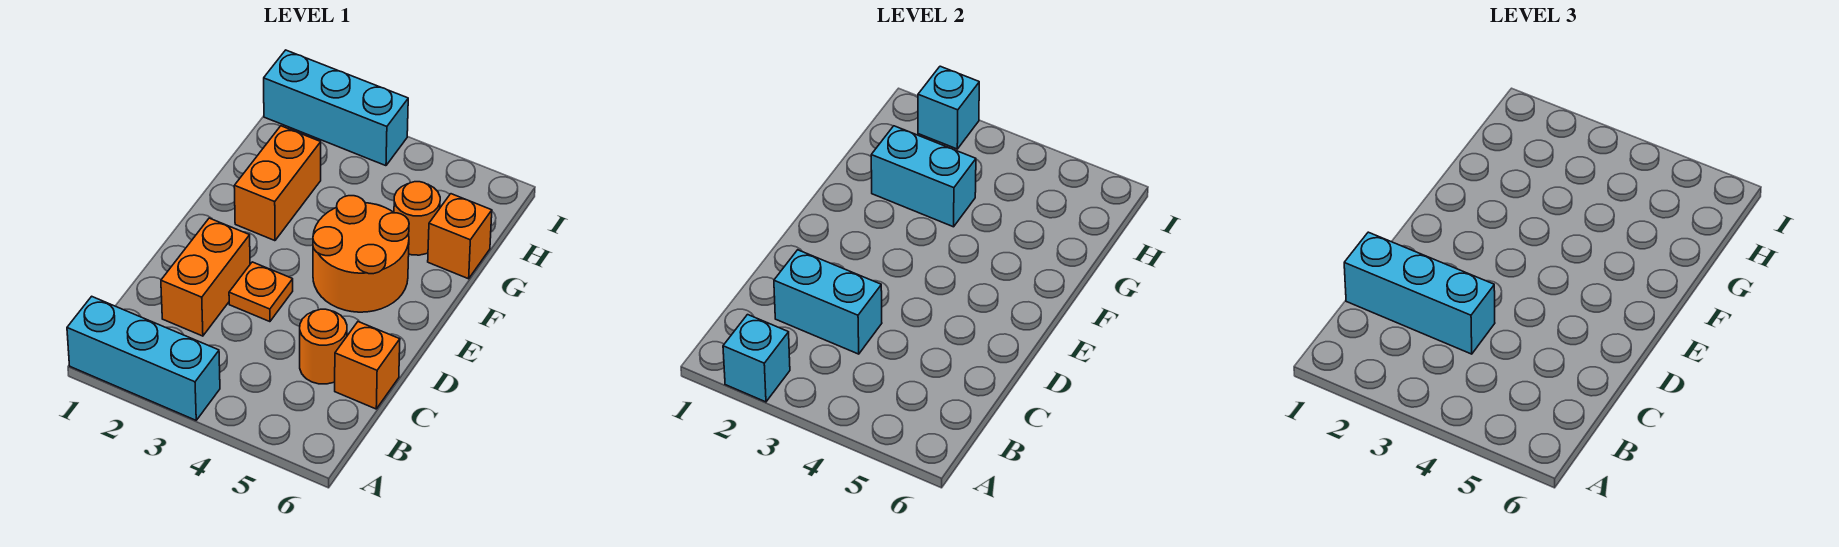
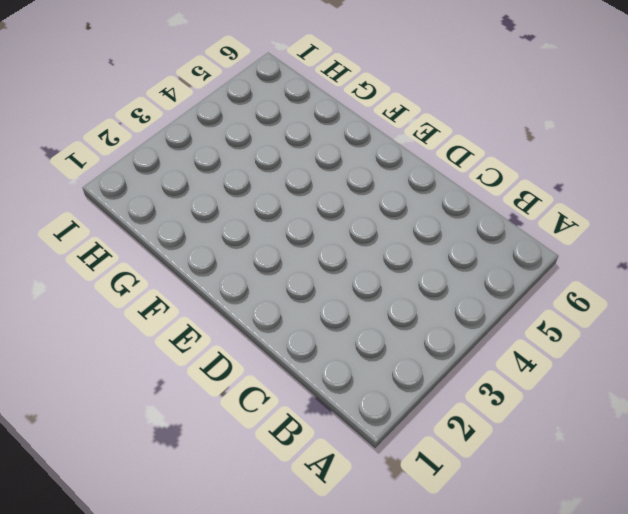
none -> cyan 1x3 brick [67,296,220,420]
none -> orange 1x2 brick [161,218,250,336]
none -> orange 1x1 round brick [300,309,347,384]

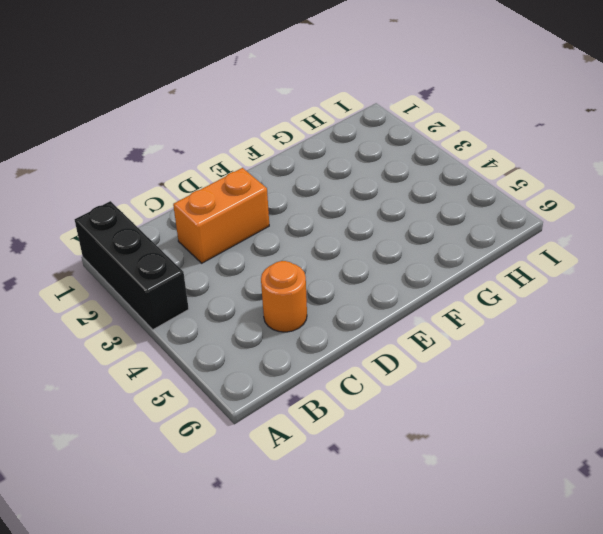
black 1x3 brick [75,201,189,330] -> cyan 1x3 brick [67,296,220,420]
none -> orange 1x1 brick [335,322,400,409]
none -> orange 1x1 plate [229,262,293,322]
none -> orange 2x2 round brick [313,196,409,312]

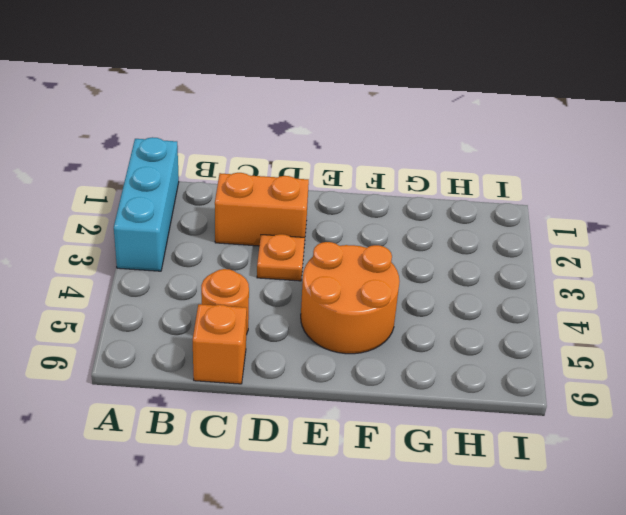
none -> orange 1x2 brick [234,126,321,241]
none -> orange 1x1 round brick [394,182,440,255]
none -> orange 1x1 brick [428,194,492,279]

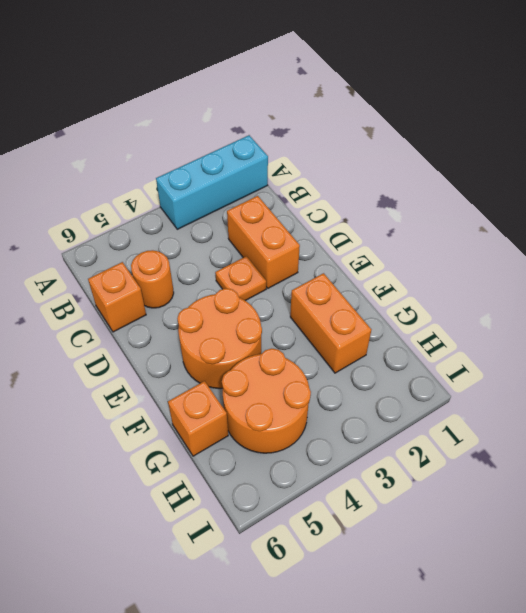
orange 2x2 round brick [222,349,311,453] -> orange 1x1 round brick [394,182,440,255]
none -> cyan 1x3 brick [264,50,408,166]
none -> cyan 1x1 brick [723,315,790,402]
none -> cyan 1x2 brick [774,250,882,354]

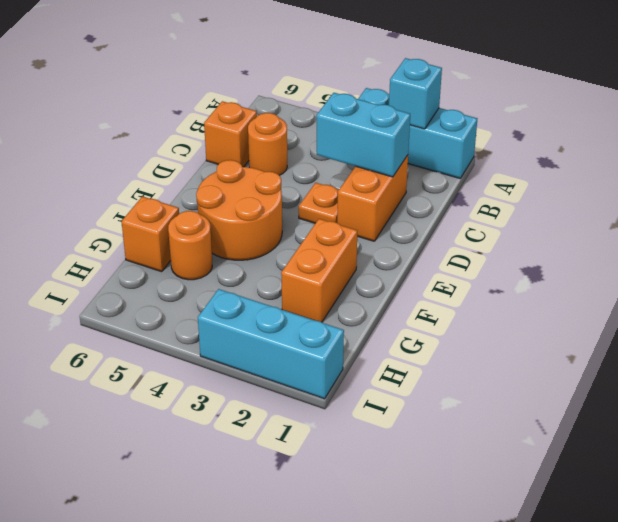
none -> cyan 1x2 brick [871,126,976,227]
none -> cyan 1x1 brick [918,66,979,149]
none -> cyan 1x3 brick [1344,232,1495,354]

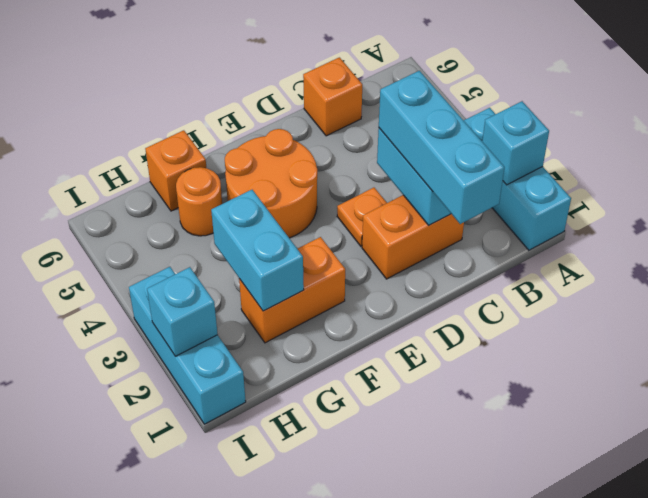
none -> orange 1x1 round brick [300,309,347,384]

